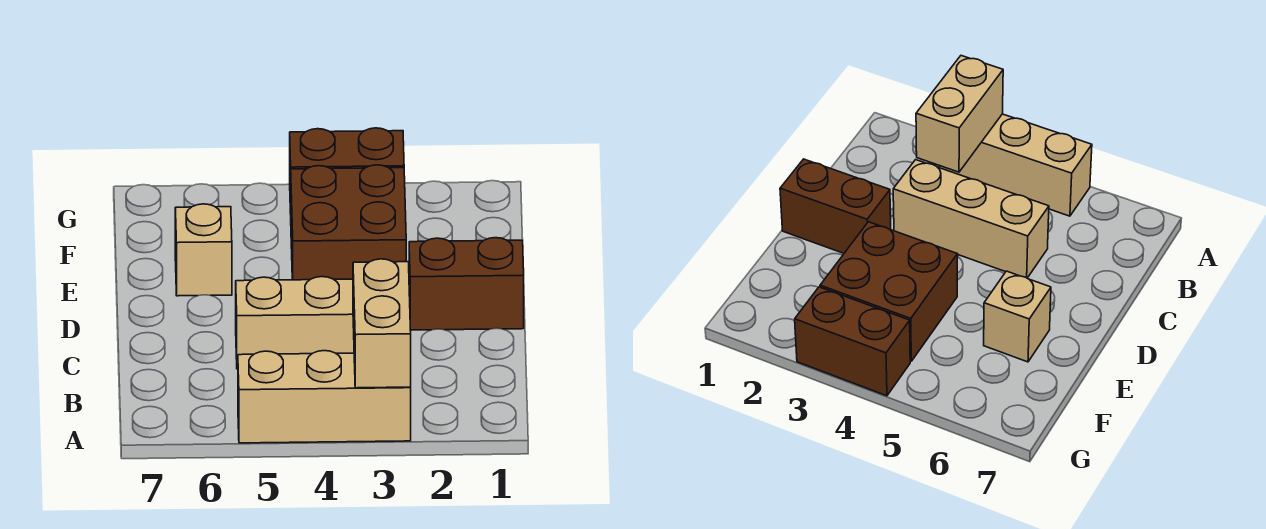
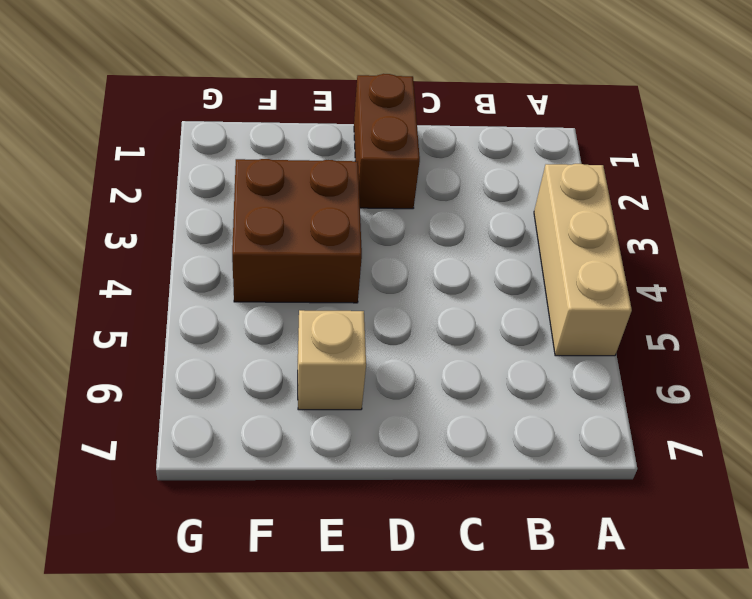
none -> tan 1x3 brick [236,277,354,369]
none -> brown 1x2 brick [290,128,404,214]

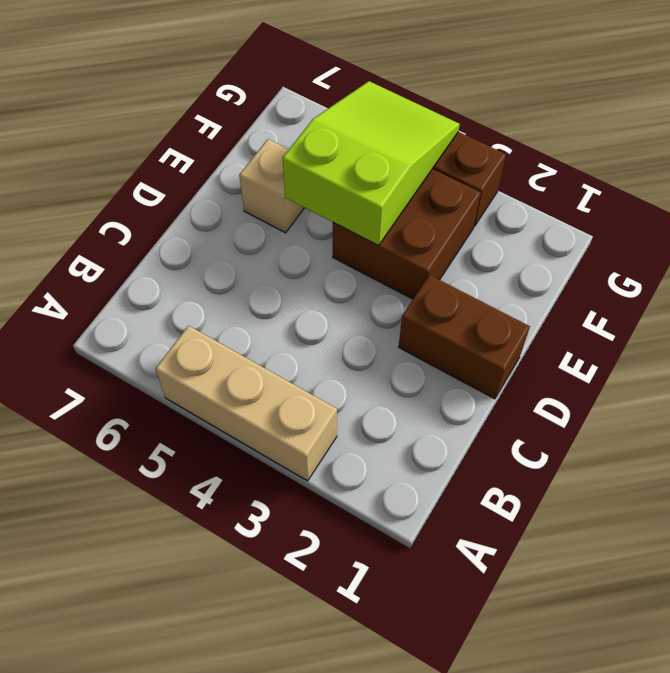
lime 2x3 slope [283,81,460,245] -> none
none -> tan 1x3 brick [236,277,354,369]
none -> tan 1x2 brick [353,259,411,388]

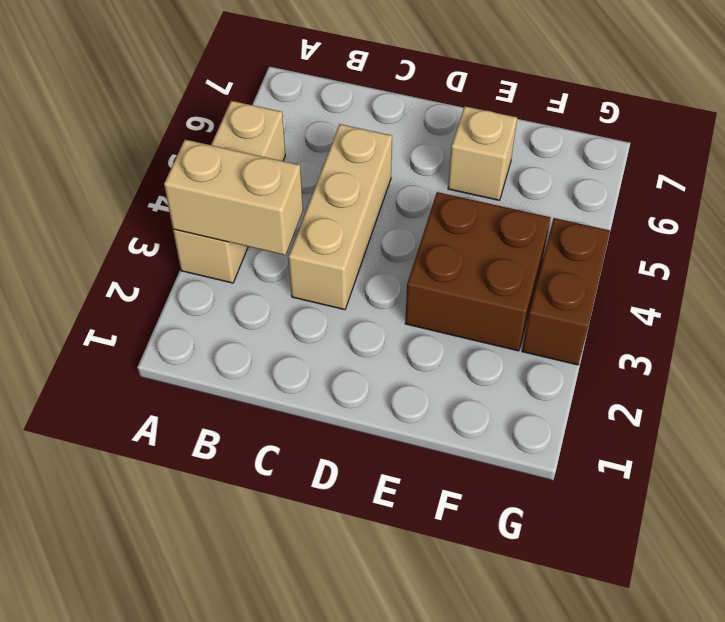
none -> brown 1x2 brick [409,238,524,330]

